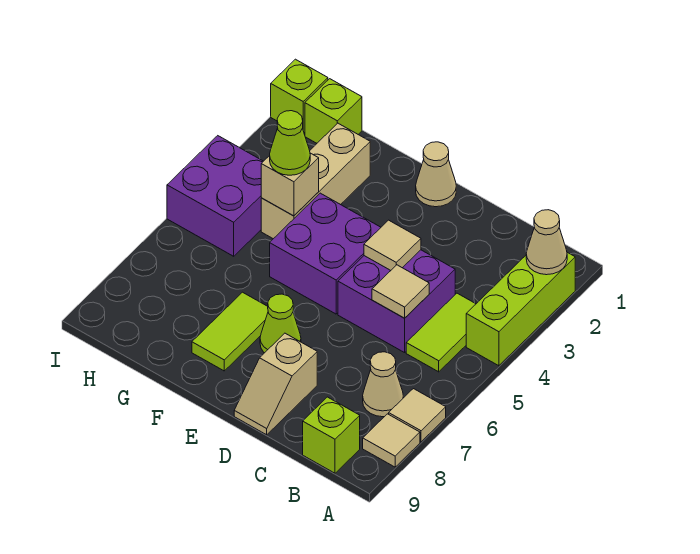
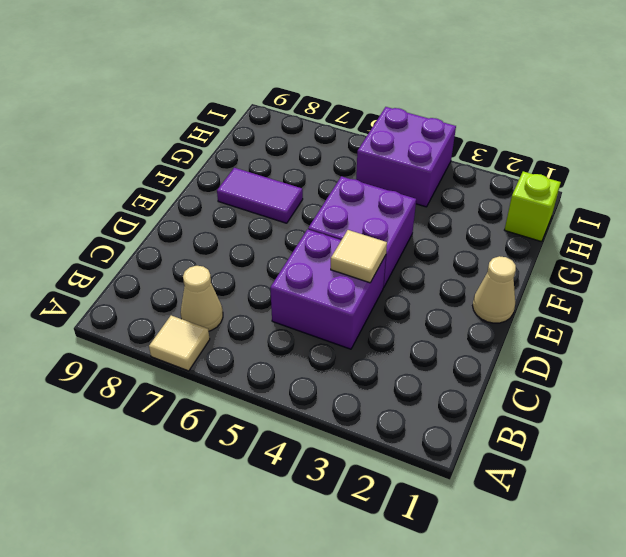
purple 1x2 tile [217,168,303,223] -> lime 1x2 tile [192,292,268,371]
none -> lime 1x3 brick [466,252,575,366]
none -> tan 1x1 tile [363,414,420,467]
none -> lime 1x2 tile [406,293,476,372]

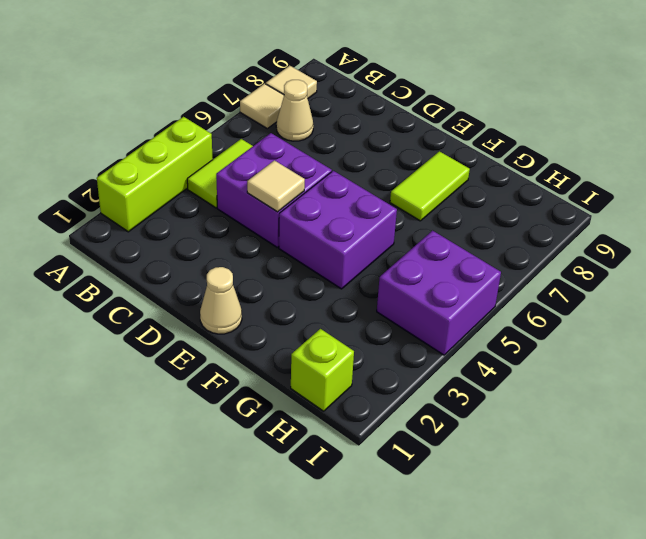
none -> lime 1x1 brick [303,397,360,473]
none -> tan 1x2 slope [234,333,317,435]
none -> lime 1x1 cone [260,294,301,353]

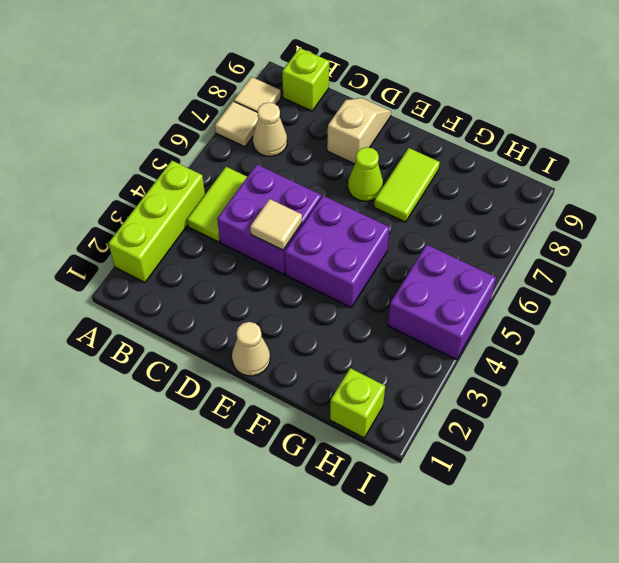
none -> tan 1x3 brick [261,123,370,239]
none -> lime 1x1 brick [271,59,328,134]
none -> tan 1x1 cone [526,210,567,275]

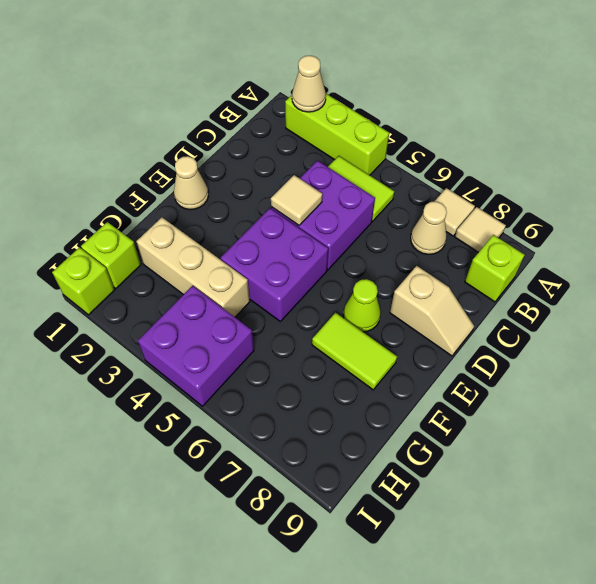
none -> tan 1x1 tile [372,265,429,318]
none -> tan 1x1 brick [261,153,319,216]
none -> lime 1x1 cone [270,111,310,175]

